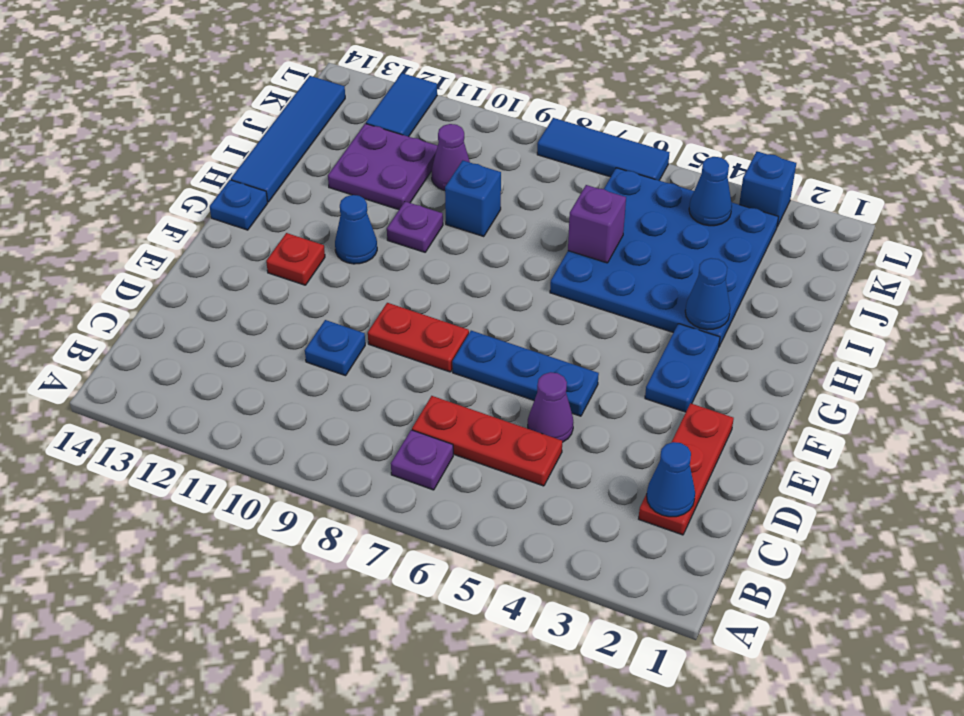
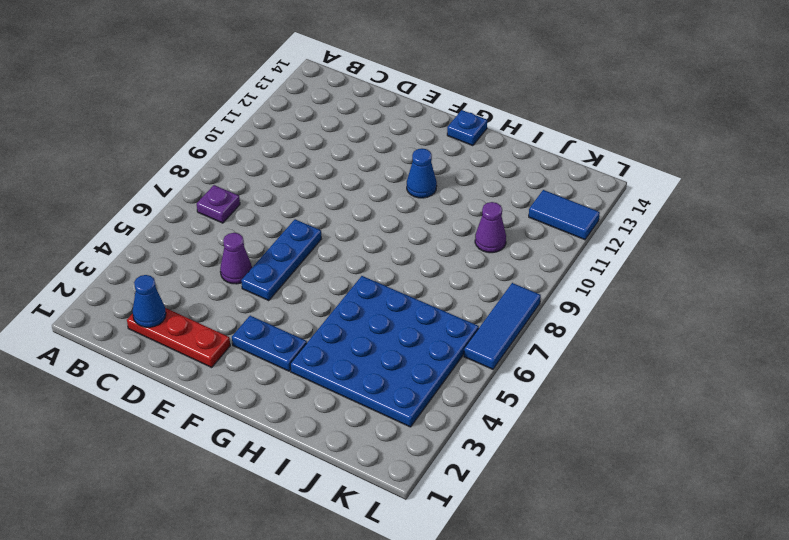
none -> red 1x3 plate [412,396,562,486]
none -> blue 1x1 plate [305,320,365,376]
none -> red 1x2 plate [368,303,469,372]

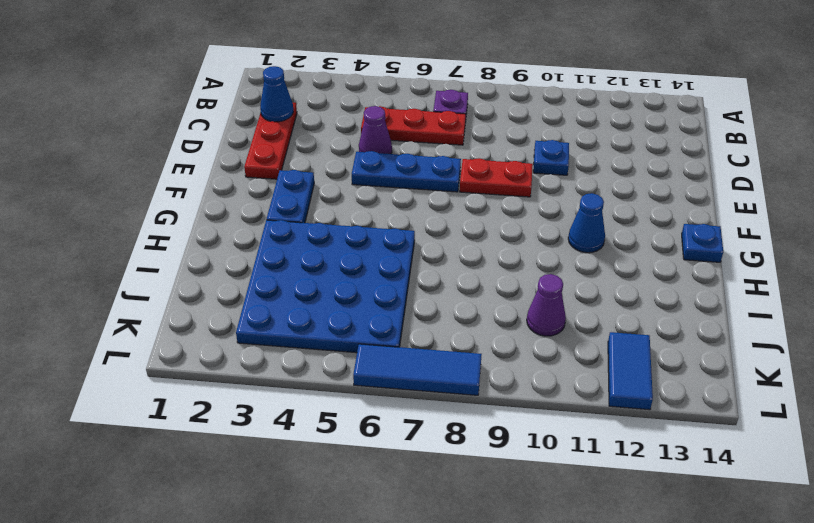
none -> red 1x1 plate [266,233,325,285]
none -> purple 1x1 plate [387,201,443,252]
none -> blue 1x4 tile [231,76,345,202]

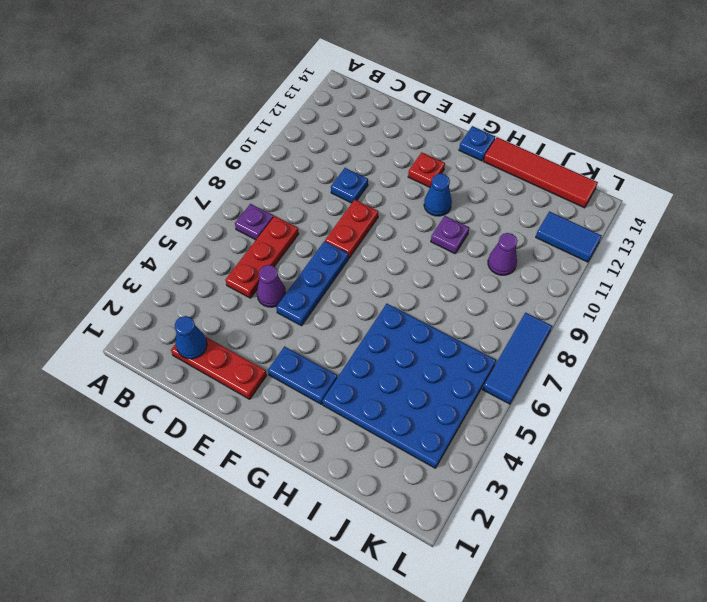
red 1x4 tile [484,137,598,208] -> blue 1x4 tile [231,76,345,202]
none -> blue 1x1 brick [445,161,501,237]
none -> purple 2x2 plate [328,124,437,210]
none -> blue 1x1 brick [739,151,796,226]

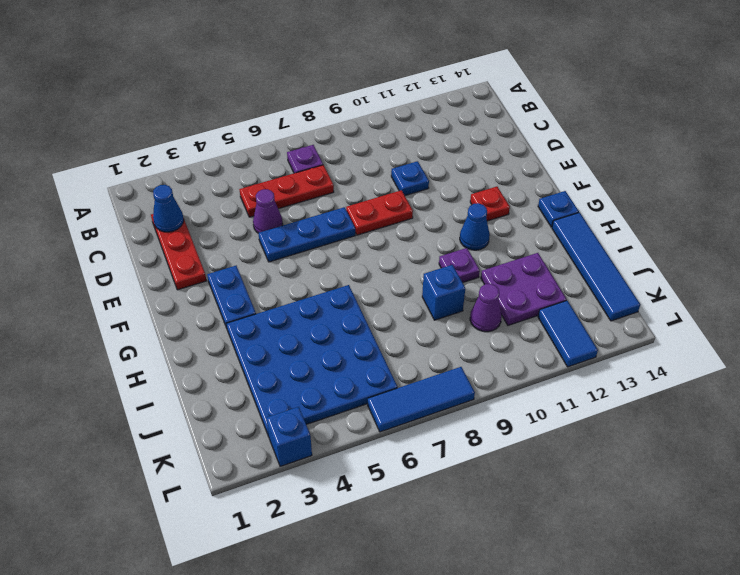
none -> blue 1x1 cone [685,258,730,330]
none -> purple 1x1 brick [568,185,626,263]
none -> blue 1x1 cone [689,157,732,226]

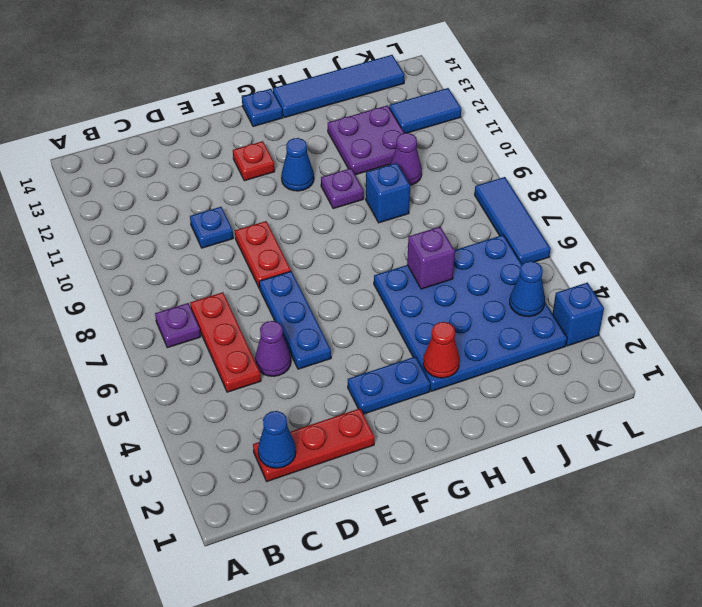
red 1x1 cone [423,322,460,378] -> blue 1x1 cone [685,258,730,330]

